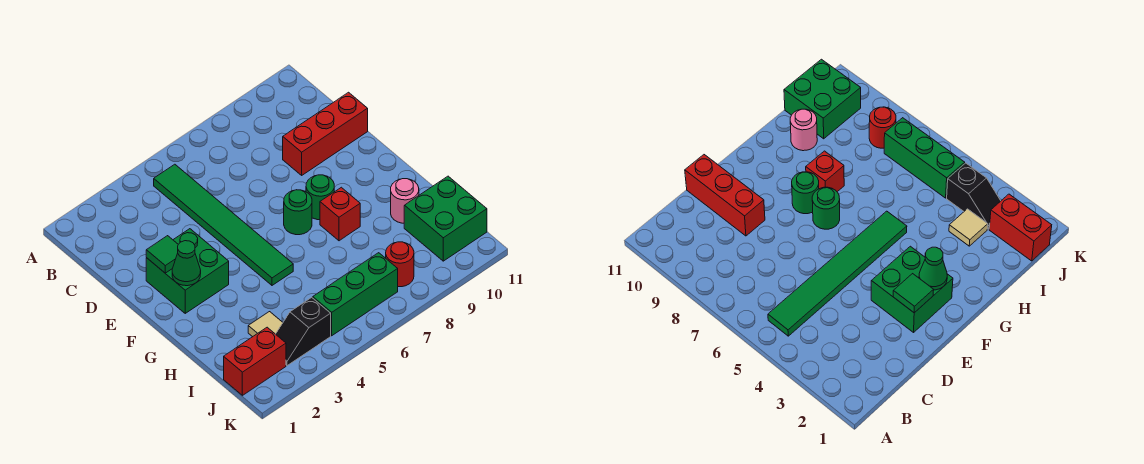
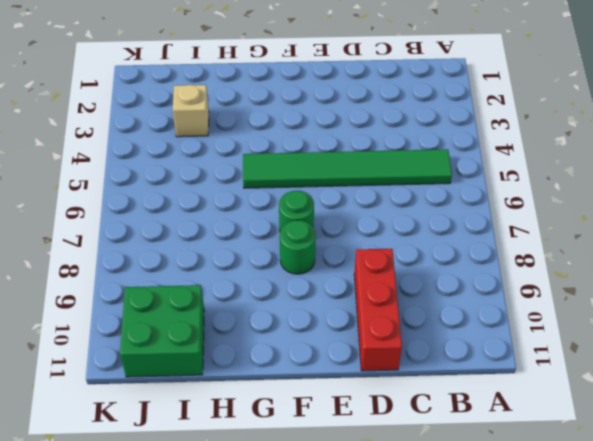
tan 1x1 brick [173,85,209,137] -> tan 1x1 tile [248,312,283,337]
none -> green 2x2 brick [146,229,229,313]
none -> red 1x1 brick [320,187,360,241]
none -> pink 1x1 round brick [391,179,419,223]

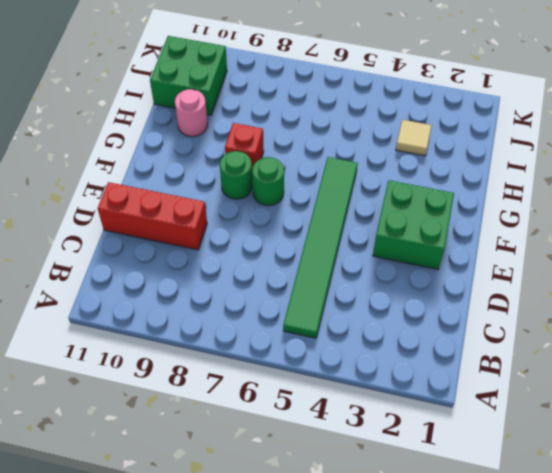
none -> red 1x2 brick [224,327,286,395]
none -> black 1x2 slope [276,297,331,366]
none -> green 1x3 brick [313,253,398,336]

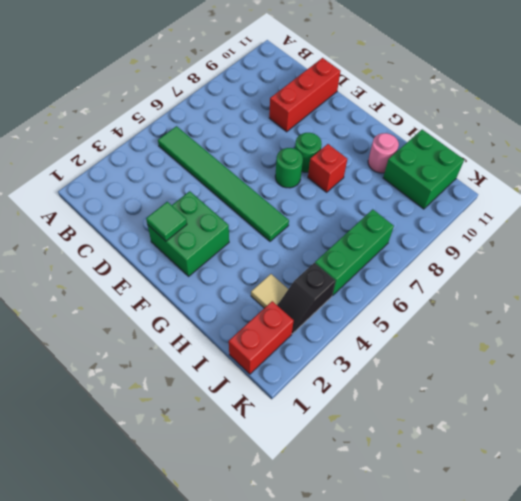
none -> red 1x1 round brick [386,242,414,287]
none -> green 1x1 cone [172,241,201,286]

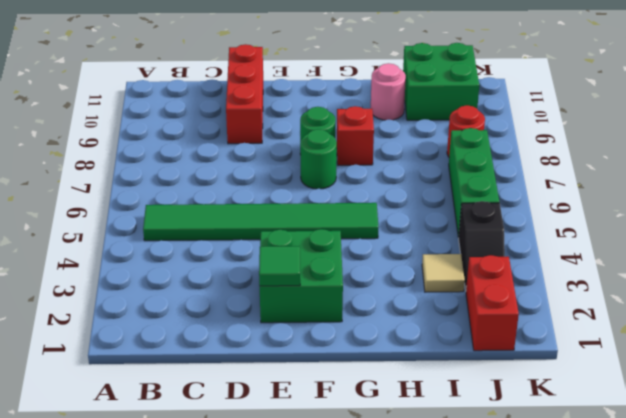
none -> green 1x1 cone [172,241,201,286]

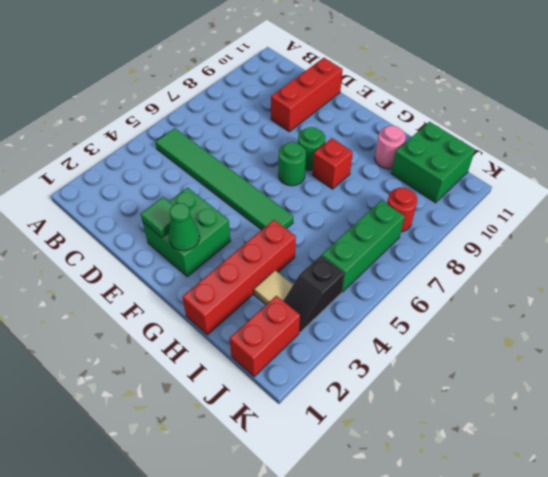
red 1x4 brick [182,220,296,335] -> none

